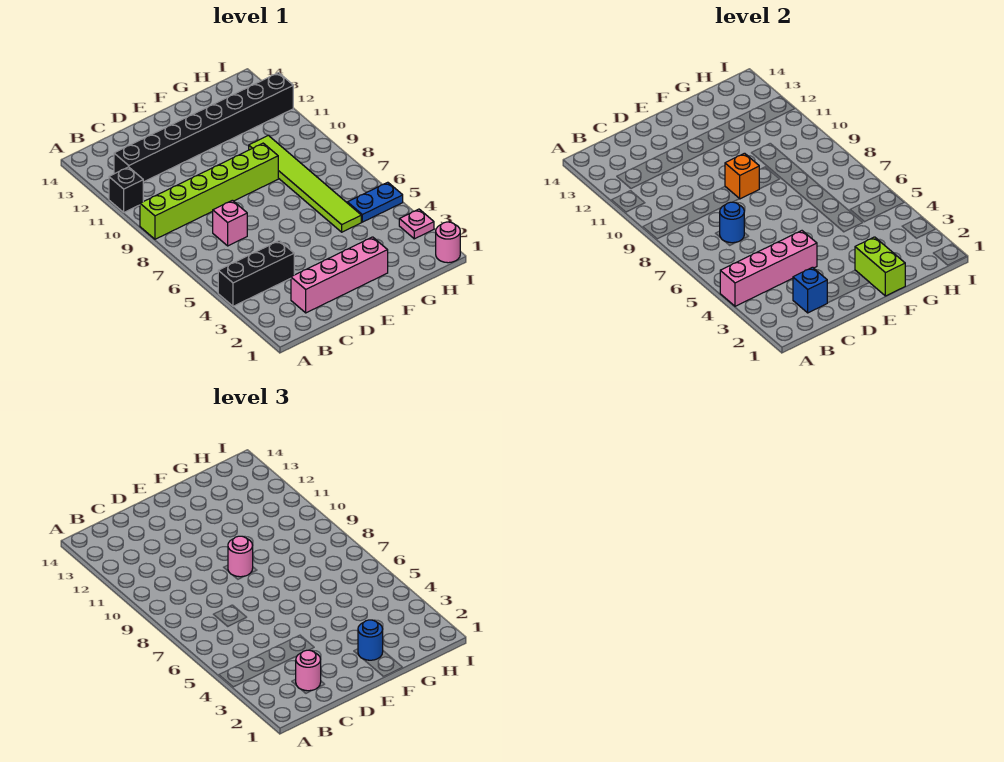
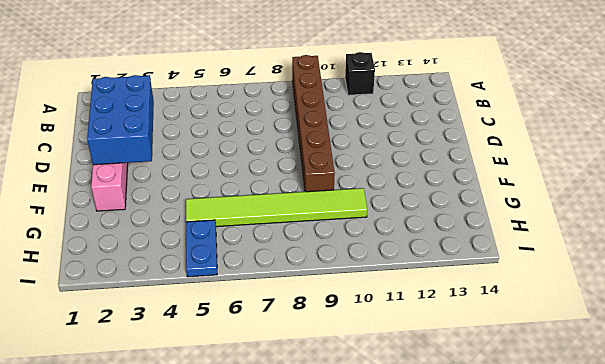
brown 1x6 brick [292,55,335,192] -> lime 1x6 brick [140,143,278,239]
blue 2x3 brick [87,75,154,165] -> blue 1x1 brick [793,267,827,313]
none -> black 1x3 brick [218,241,294,306]
none -> black 1x8 brick [114,73,293,182]
none -> pink 1x1 brick [213,200,247,246]

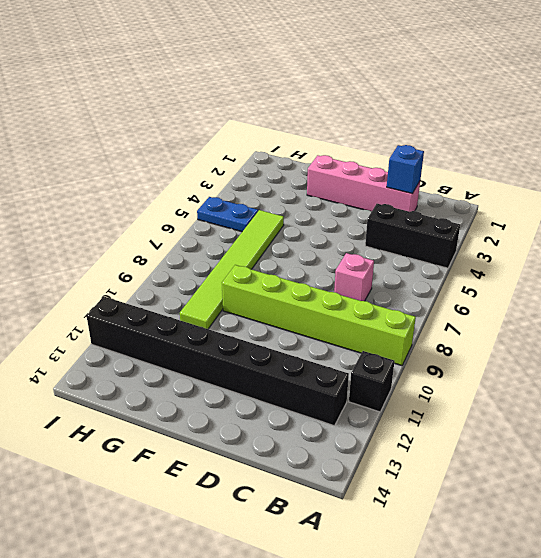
none -> pink 1x1 round brick [436,222,460,263]
none -> pink 1x1 plate [399,209,434,239]
none -> pink 1x4 brick [720,231,817,306]

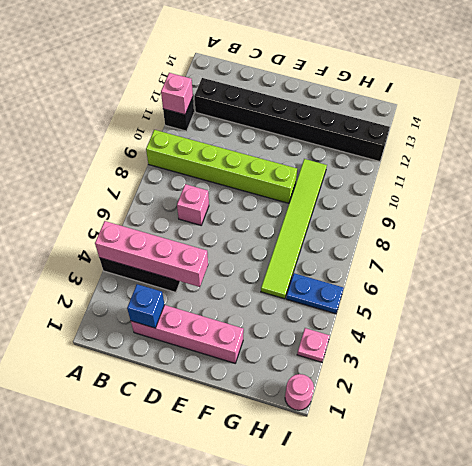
pink 1x1 brick [161,73,193,115] -> none
none -> blue 1x1 round brick [720,202,744,243]
none -> orange 1x1 brick [725,153,759,199]
none -> lime 1x2 brick [855,237,905,296]

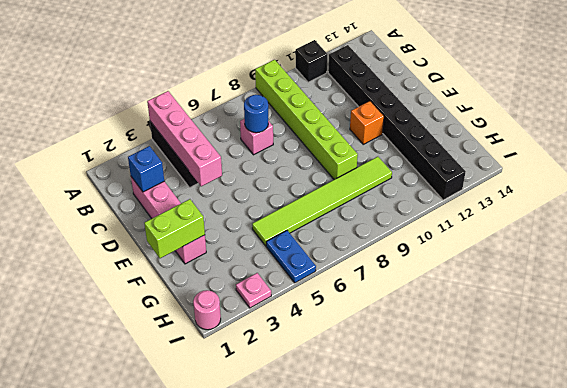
orange 1x1 brick [350,101,384,144] -> orange 1x1 brick moved to [725,153,759,199]
none -> pink 1x1 round brick [296,650,321,691]
none -> pink 1x1 round brick [228,536,253,577]
none -> blue 1x1 round brick [358,620,383,660]

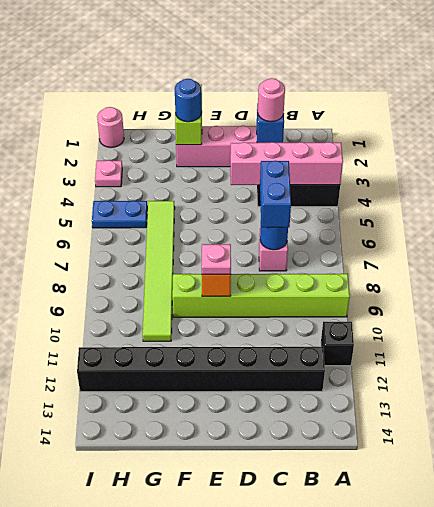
blue 1x2 brick [260,161,291,227] -> none
pink 1x1 plate [202,244,231,274] -> pink 1x1 round brick [228,536,253,577]

